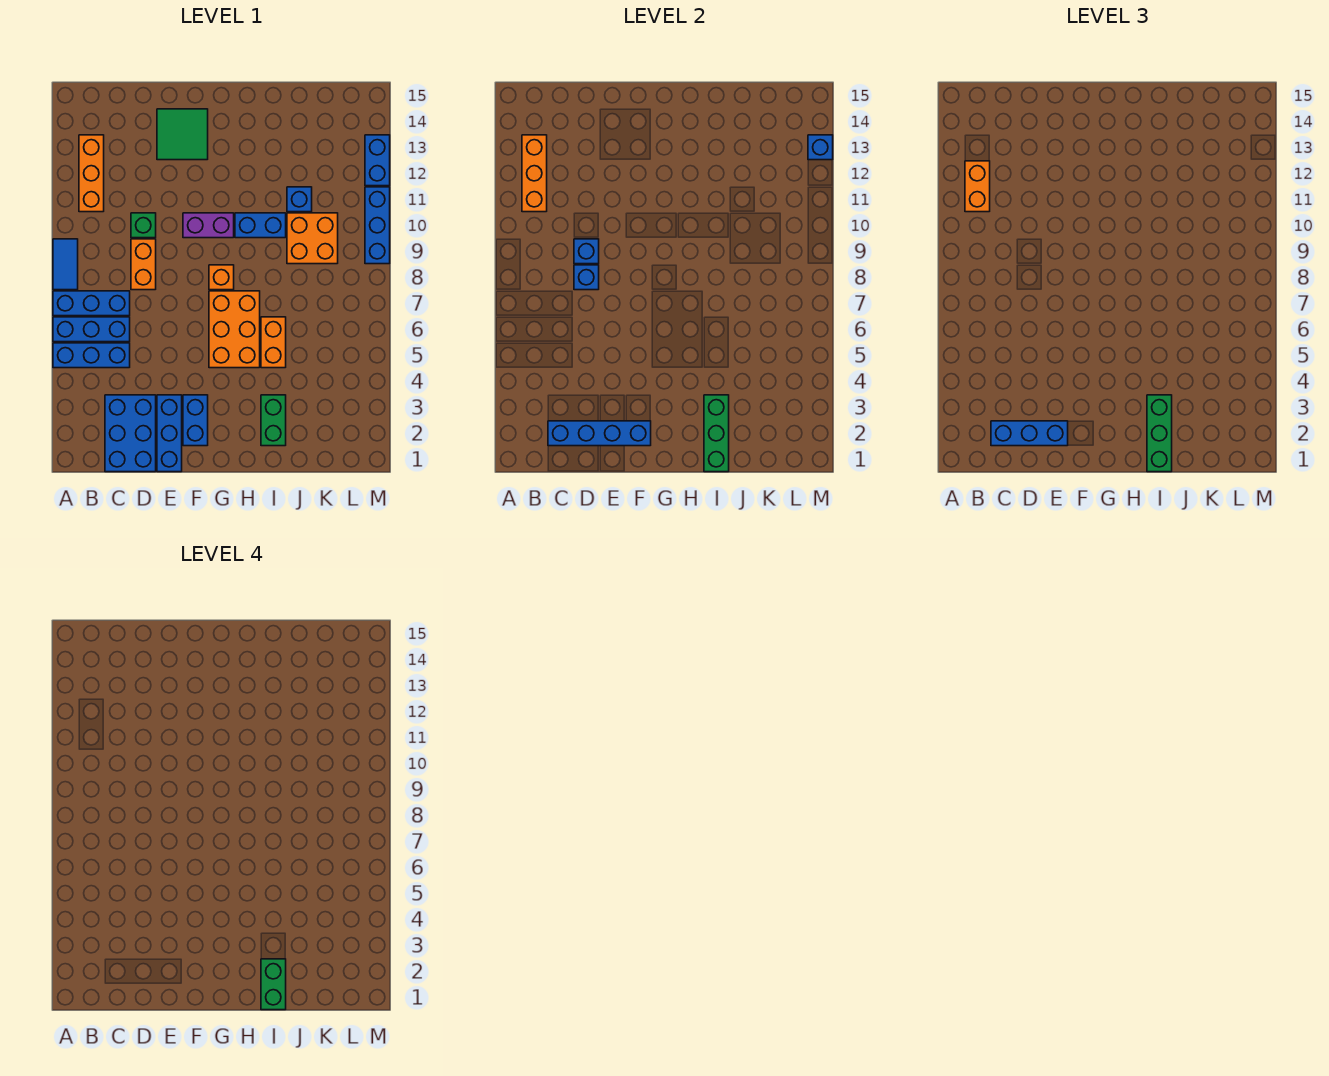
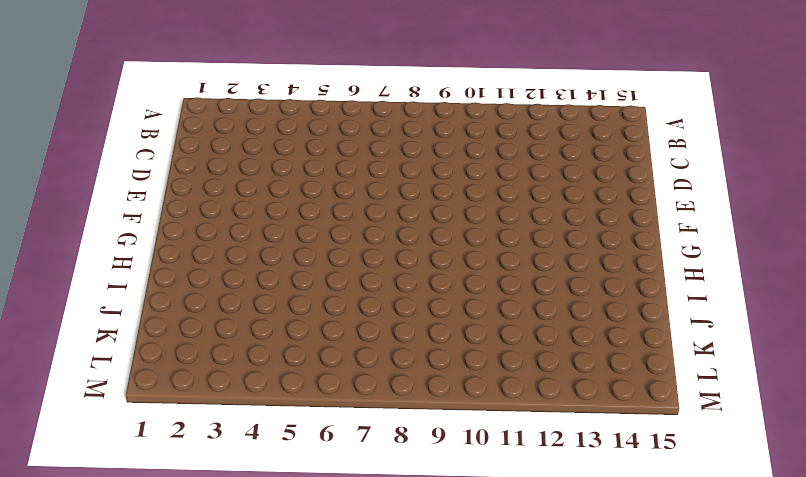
none -> blue 1x3 brick [53,343,130,368]
none -> blue 1x3 brick [53,317,130,342]
none -> blue 1x3 brick [53,291,130,316]
none -> blue 1x2 tile [53,239,78,290]

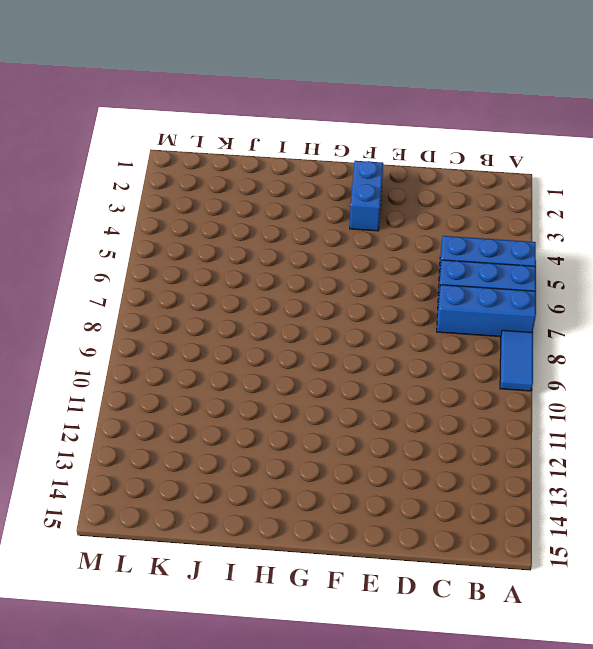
none -> orange 1x3 brick [79,135,104,212]
none -> blue 2x3 brick [105,395,156,472]
none -> orange 1x2 brick [131,239,156,290]
none -> green 1x1 brick [131,213,156,238]

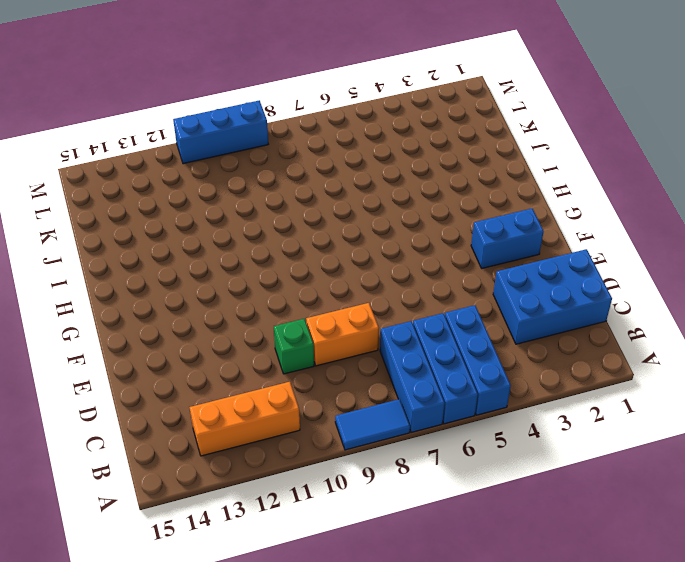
none -> blue 1x3 brick [157,395,182,472]
none -> green 2x2 tile [157,109,208,160]
none -> purple 1x2 brick [183,213,234,238]
none -> orange 2x3 brick [209,291,260,368]

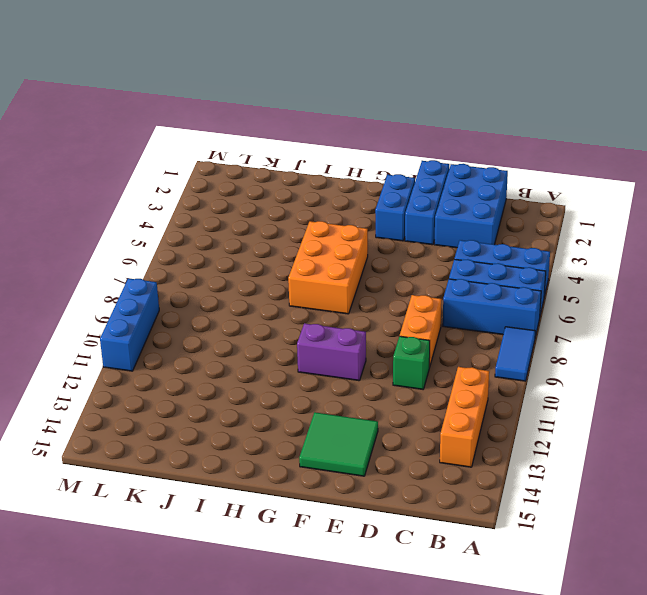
none -> orange 1x1 brick [209,265,234,290]
none -> blue 1x2 brick [235,213,286,238]
none -> green 1x2 brick [261,395,286,446]
none -> orange 1x2 brick [261,317,286,368]

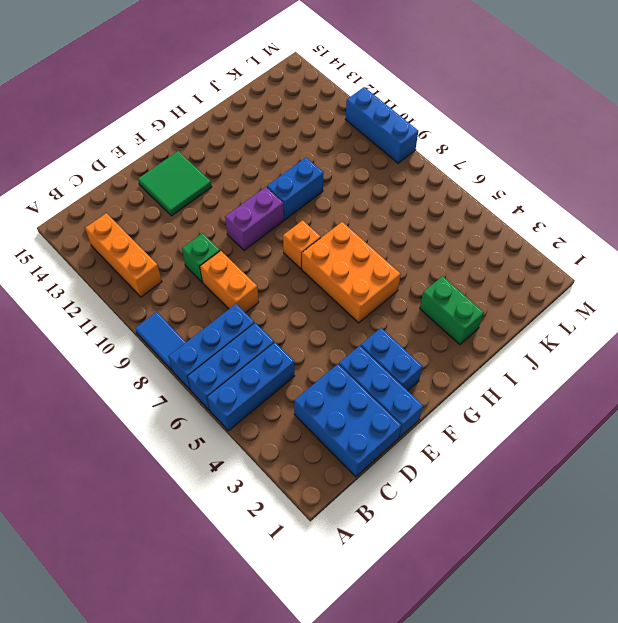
none -> orange 1x2 brick [261,317,286,368]
none -> orange 2x2 brick [287,213,338,264]
none -> blue 1x1 brick [287,187,312,212]
none -> blue 1x2 brick [365,135,390,186]

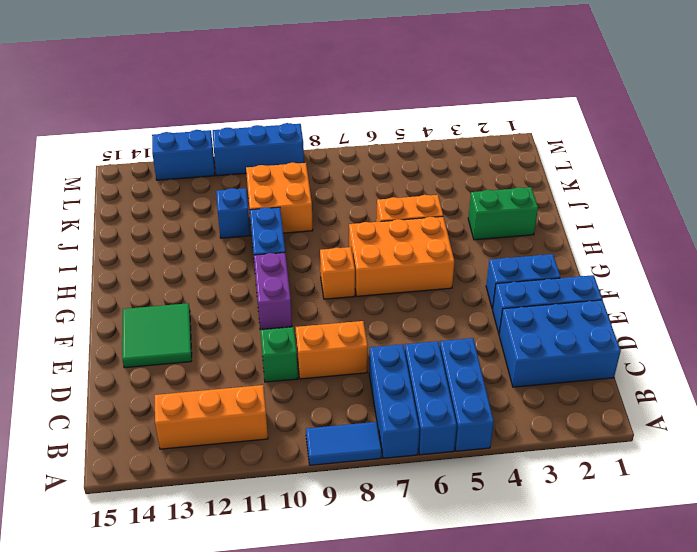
none -> orange 1x3 brick [522,135,547,212]
none -> blue 1x4 brick [548,421,651,446]
none -> blue 1x1 brick [574,265,599,290]
none -> blue 1x1 brick [574,239,599,264]

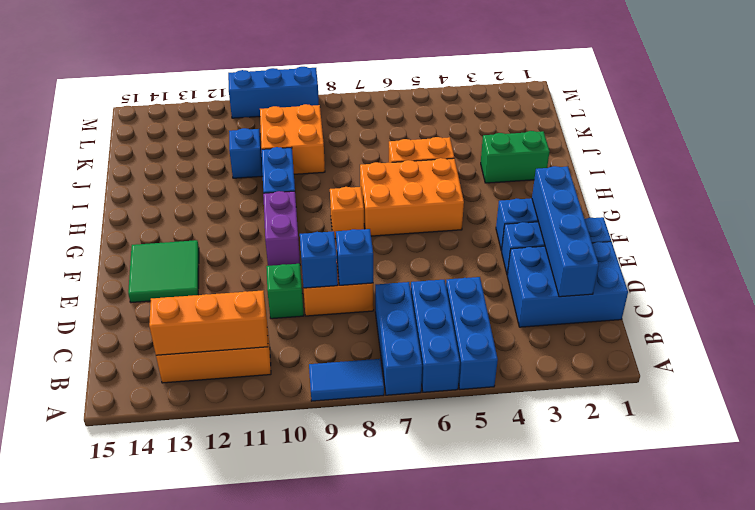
none -> blue 1x2 brick [365,135,390,186]
none -> green 1x3 brick [704,395,729,472]
none -> blue 1x1 brick [808,135,833,160]
none -> orange 1x2 brick [965,161,990,212]

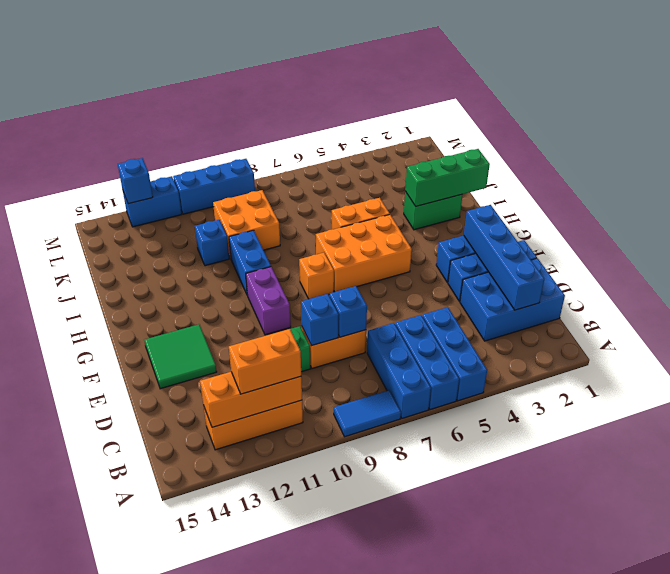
none -> blue 1x3 brick [991,421,1068,446]
none -> green 1x3 brick [1147,395,1172,472]
none -> green 1x2 brick [261,959,286,1010]

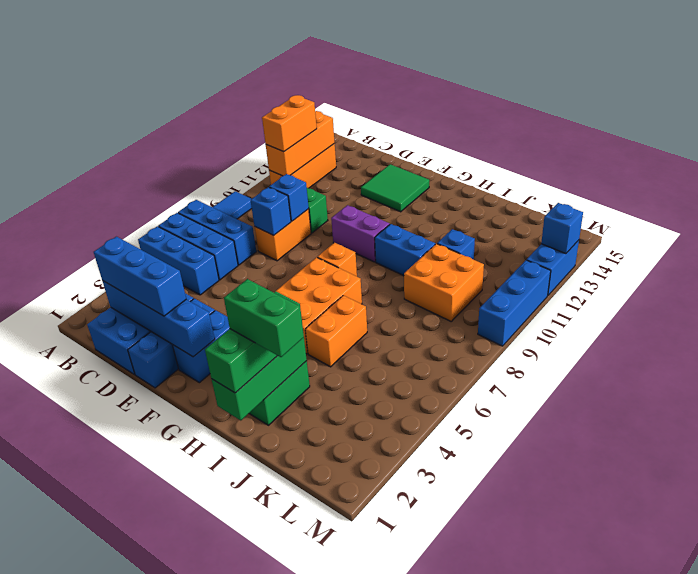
green 1x2 brick [224,279,304,357] -> green 1x2 brick turned to [261,959,286,1010]

